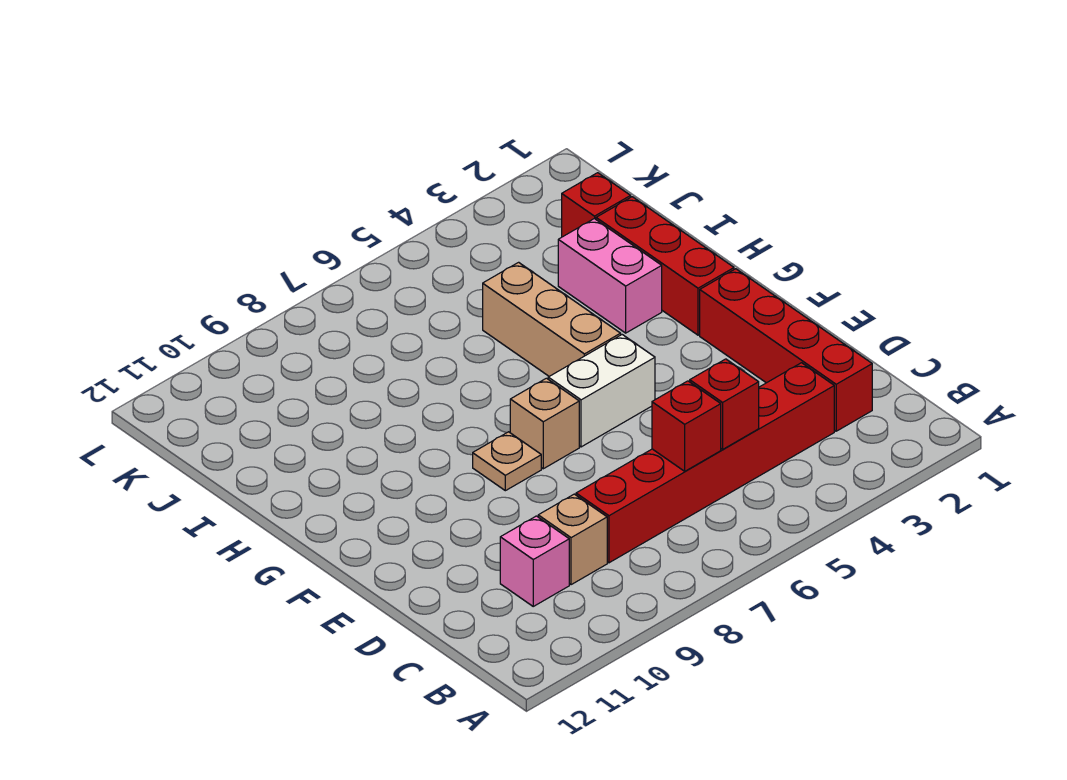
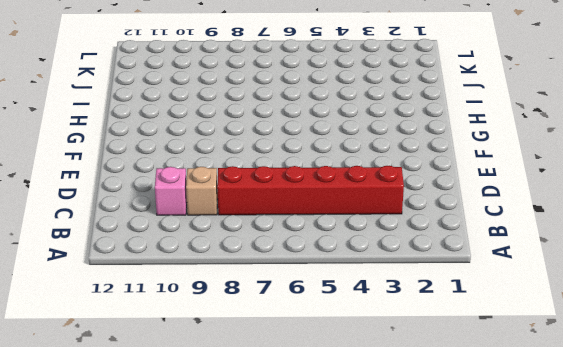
none -> red 1x4 brick [700,269,872,431]
none -> white 1x2 brick [548,335,655,447]
none -> tan 1x1 brick [510,378,579,469]

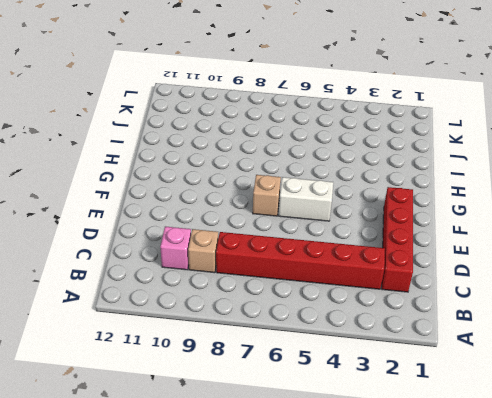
none -> tan 1x1 plate [473,432,541,491]
none -> red 1x3 brick [596,197,734,335]
none -> tan 1x3 brick [483,262,621,376]

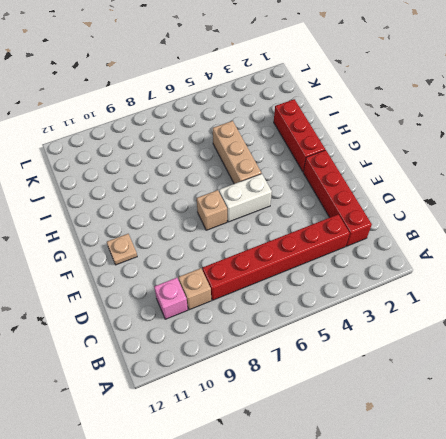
tan 1x1 plate [107,234,137,265] -> tan 1x1 plate moved to [473,432,541,491]
none -> pink 1x2 brick [558,219,662,333]
none -> red 1x1 brick [562,173,631,237]
none -> red 1x1 brick [690,359,759,449]

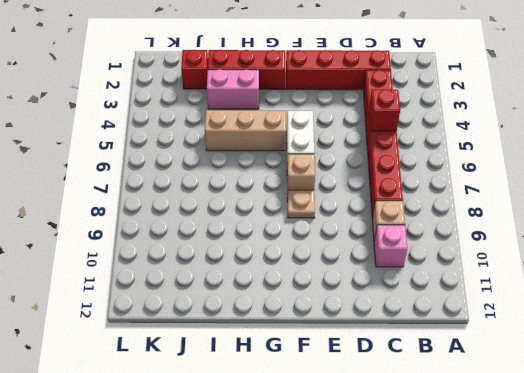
none -> red 1x1 brick [652,381,721,471]

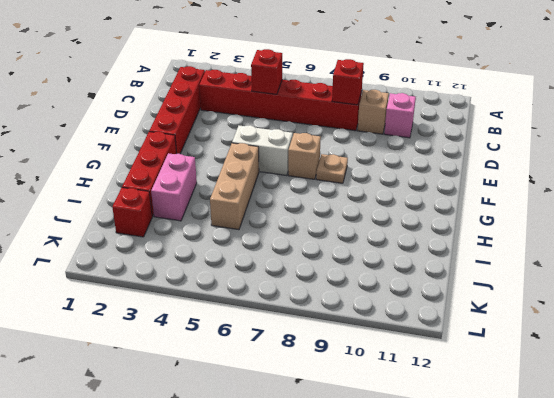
red 1x1 brick [332,59,364,105] -> red 1x1 brick moved to [652,381,721,471]

